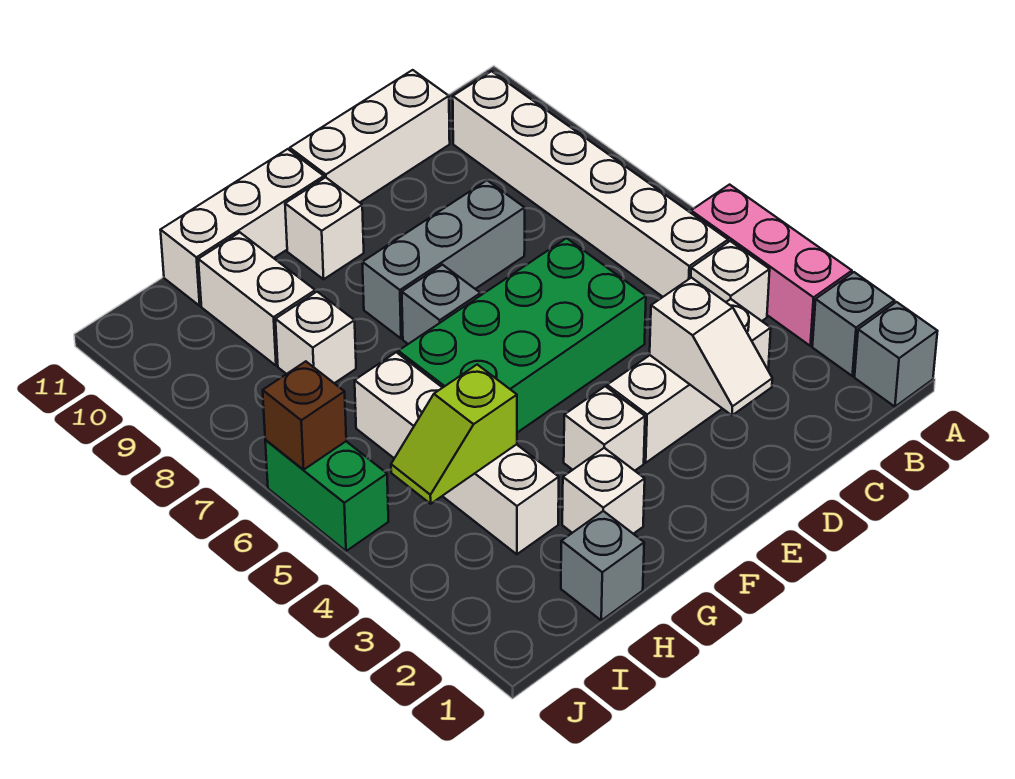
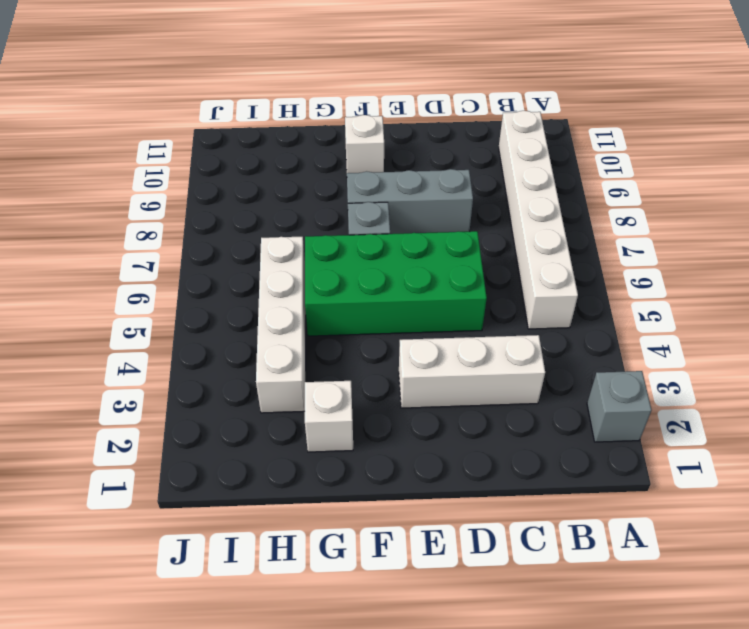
none -> grey 1x1 brick [854,302,938,407]
none -> pink 1x3 brick [691,185,852,346]
none -> white 1x1 brick [691,241,770,321]

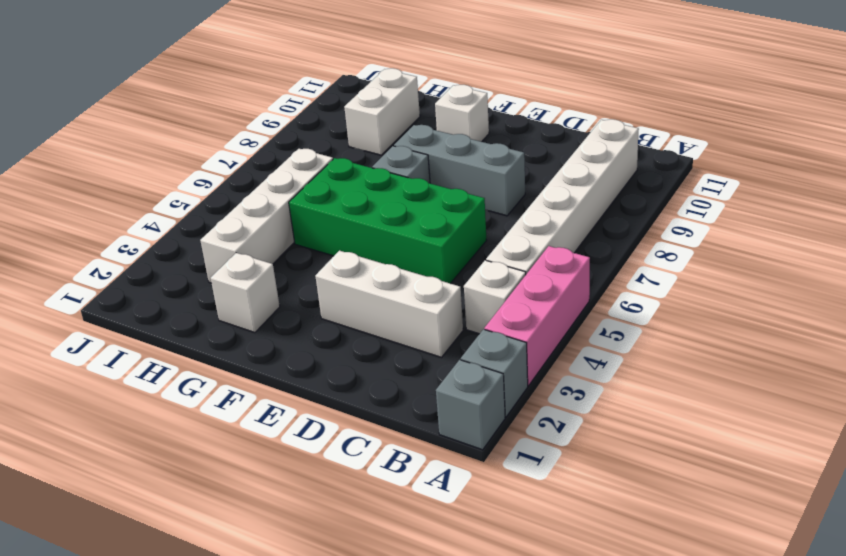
none -> white 1x3 brick [290,70,450,203]
none -> white 1x1 brick [564,386,645,471]
none -> white 1x3 brick [161,149,324,306]

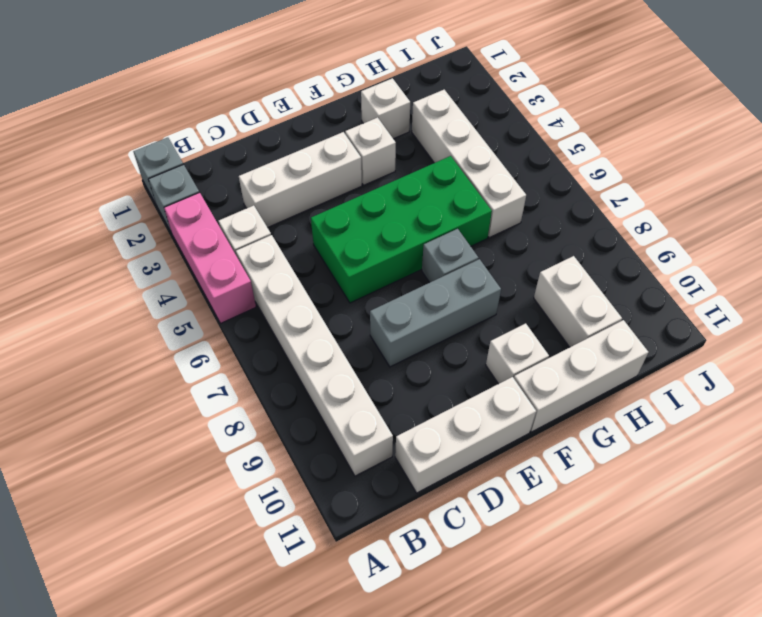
none -> grey 1x1 brick [561,511,644,620]
none -> white 1x1 brick [275,292,356,383]
none -> green 1x2 brick [265,440,388,551]

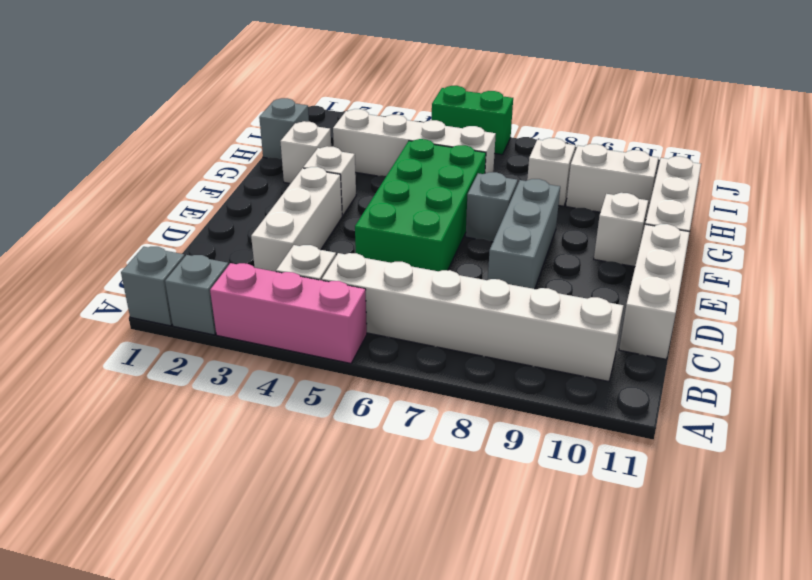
none -> white 1x2 slope [650,278,772,415]
none -> lime 1x2 slope [391,365,517,504]
none -> brown 1x1 brick [263,361,346,470]

